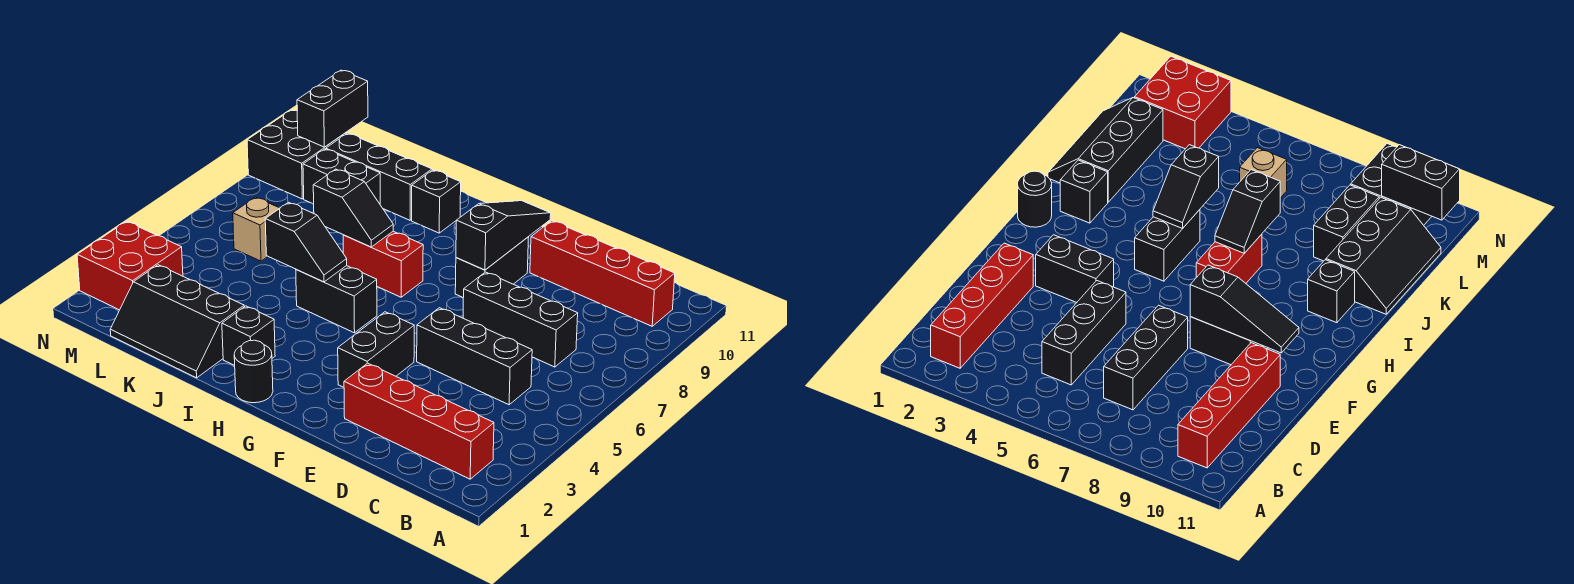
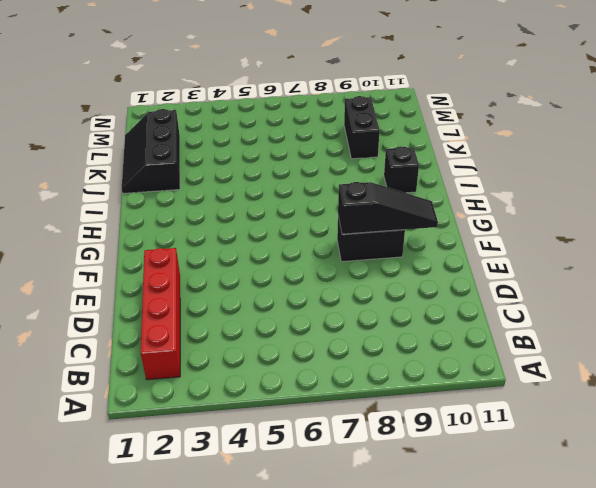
none -> red 1x4 brick [530,221,675,326]
none -> black 1x3 brick [417,308,532,405]
none -> black 1x3 brick [463,272,578,367]

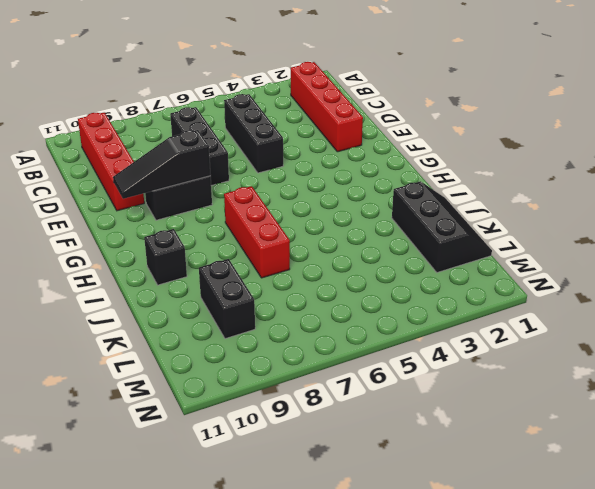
red 1x3 brick [224,186,290,278] -> red 1x2 brick [343,231,423,297]
none -> black 1x2 brick [338,312,414,387]
none -> black 1x1 round brick [234,340,273,403]
none -> black 1x2 brick [296,266,377,333]

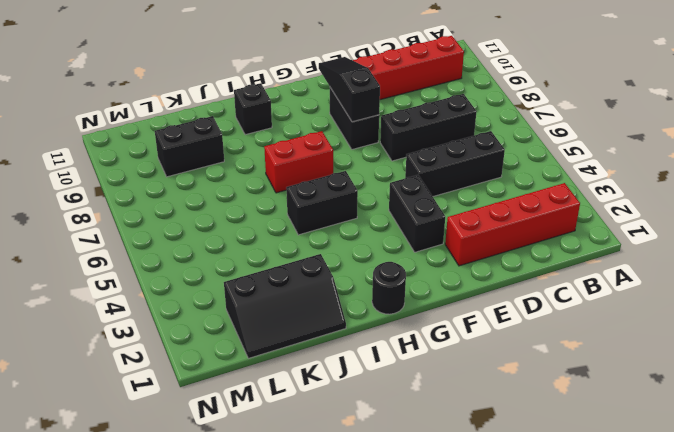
none -> black 1x1 brick [222,306,275,366]
none -> black 2x3 slope [326,133,433,220]
none -> tan 1x1 brick [233,197,280,261]

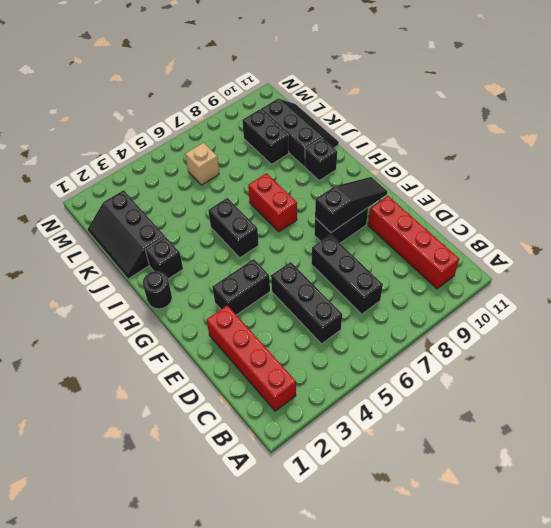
none -> red 2x2 brick [77,221,183,310]
none -> black 2x2 brick [247,110,346,199]
none -> black 1x2 slope [265,203,347,282]

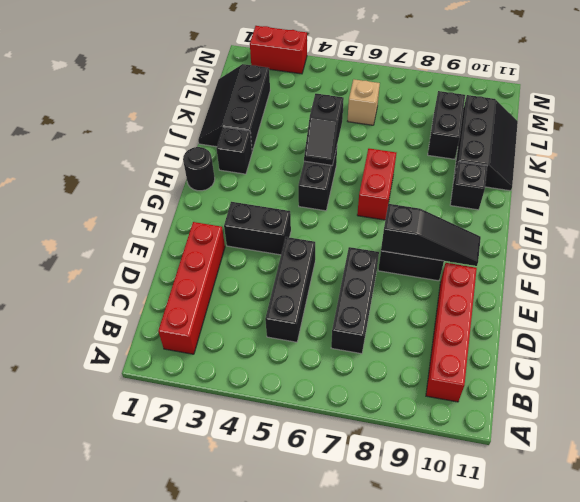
red 1x2 brick [250,26,307,74] -> red 2x2 brick [77,221,183,310]
none -> black 2x2 brick [247,110,346,199]
none -> black 1x2 slope [313,169,393,247]
none -> black 1x2 brick [297,70,368,147]

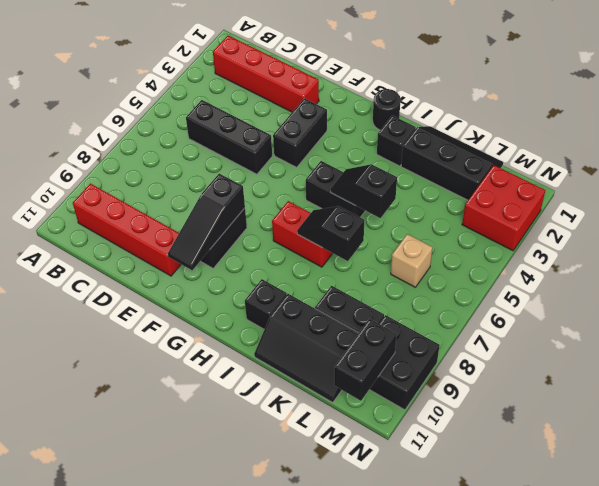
none -> black 1x3 brick [463,272,578,367]

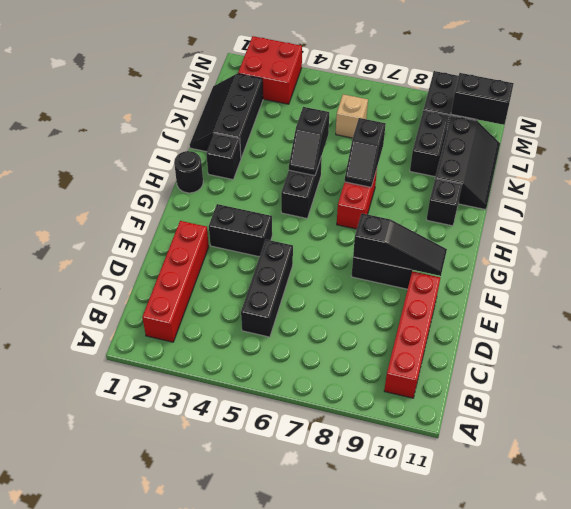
none -> black 1x3 brick [463,272,578,367]

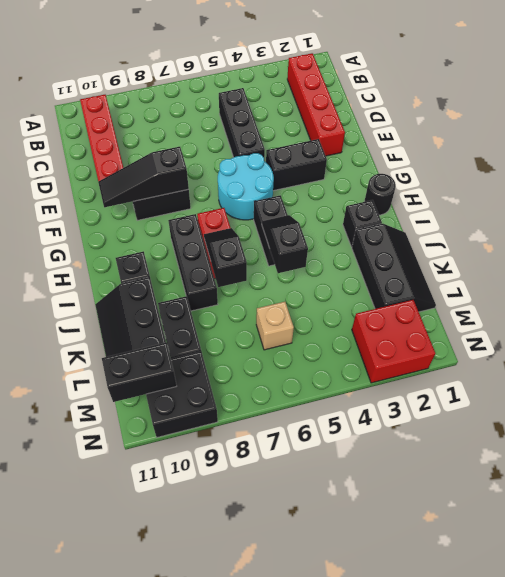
cyan 2x2 round brick [218,153,274,220] -> none
black 1x3 brick [168,214,218,311] -> black 1x3 brick moved to [463,272,578,367]

